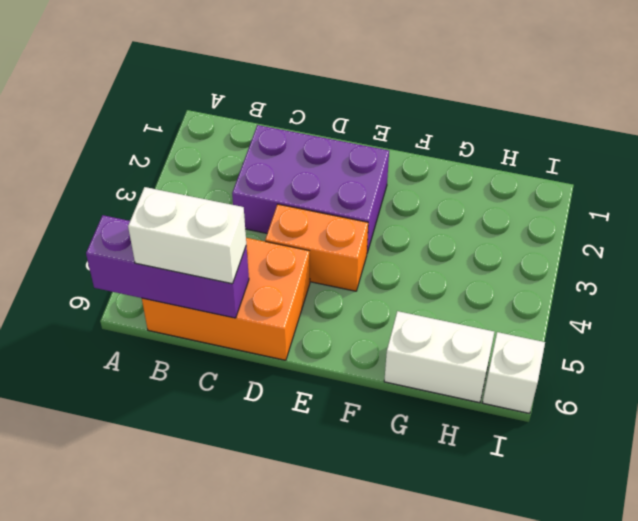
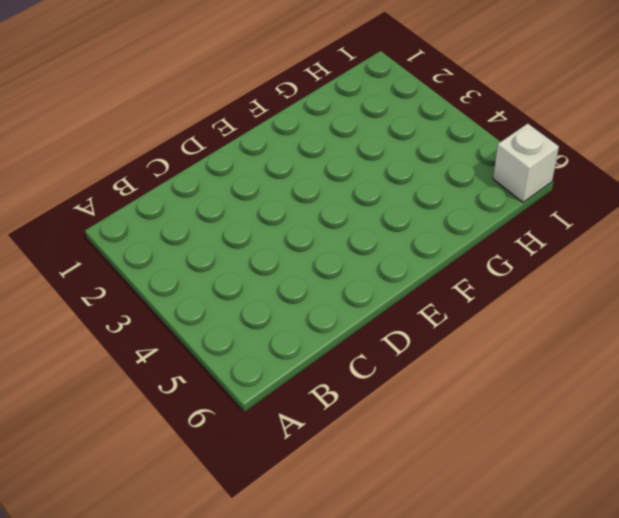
none -> orange 2x3 brick [142,238,310,360]
none -> purple 2x3 brick [232,125,389,253]

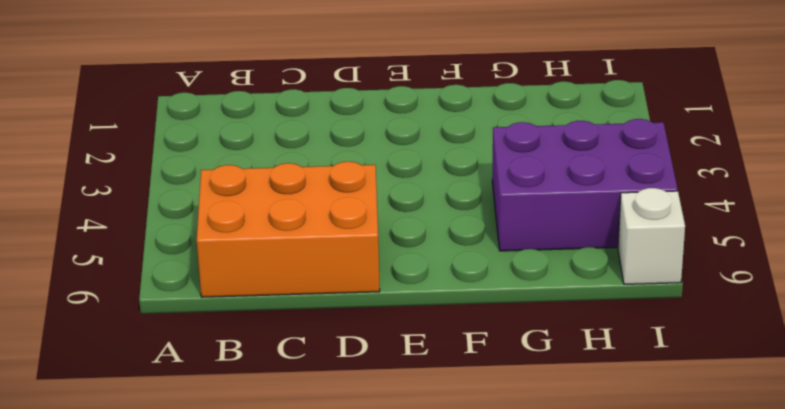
purple 2x3 brick [492,119,678,251] -> purple 2x3 brick moved to [232,125,389,253]
none -> orange 1x2 brick [265,204,368,291]
none -> white 1x2 brick [384,311,494,403]

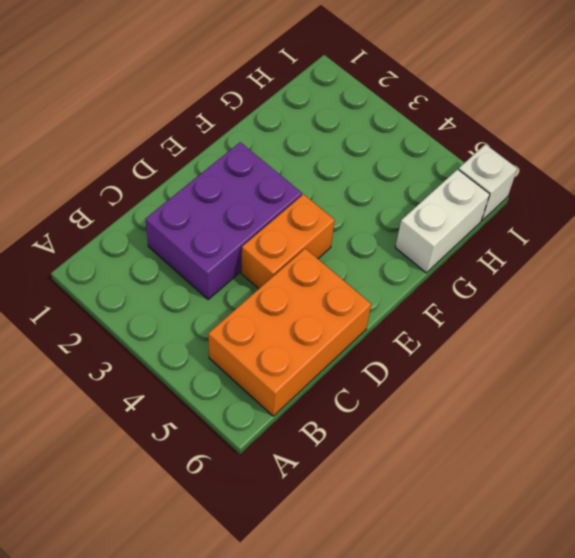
none -> purple 1x3 brick [86,215,249,318]
none -> white 1x2 brick [128,187,246,284]

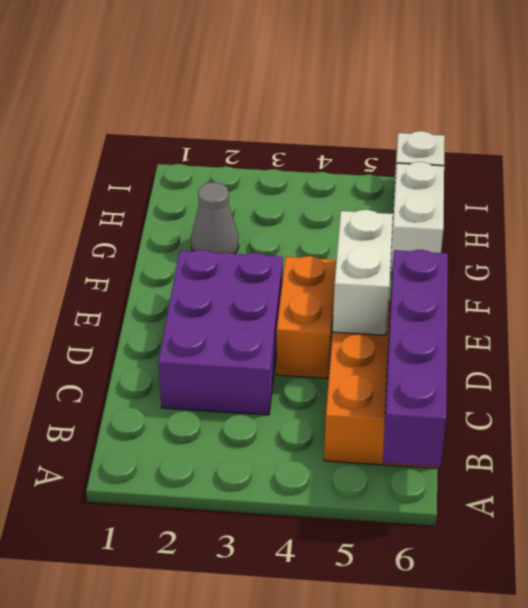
purple 1x4 brick [383,250,448,467] -> purple 1x3 brick [86,215,249,318]
white 1x2 brick [333,210,393,335] -> white 1x2 brick moved to [128,187,246,284]
grey 1x1 cone [191,182,239,254] -> none

